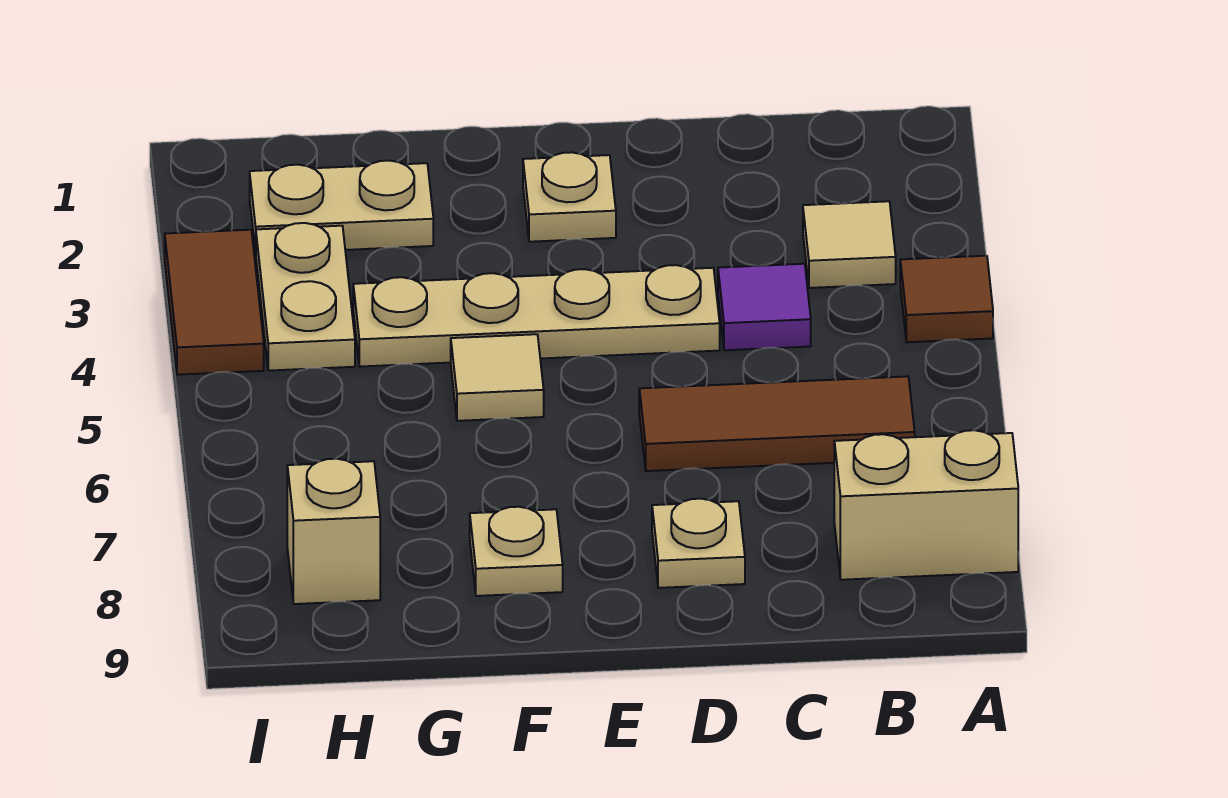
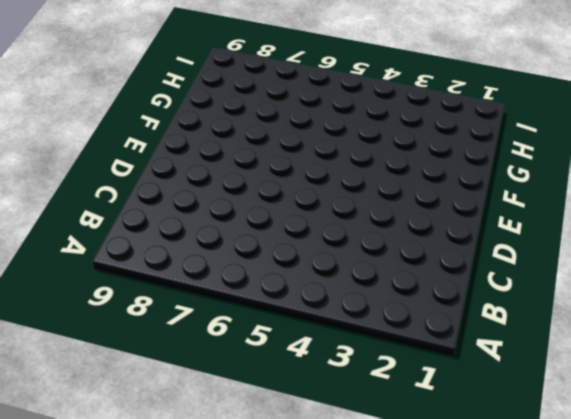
none -> brown 1x1 tile [900,256,993,342]
none -> tan 1x2 brick [834,430,1018,580]
none -> tan 1x1 tile [803,201,896,288]

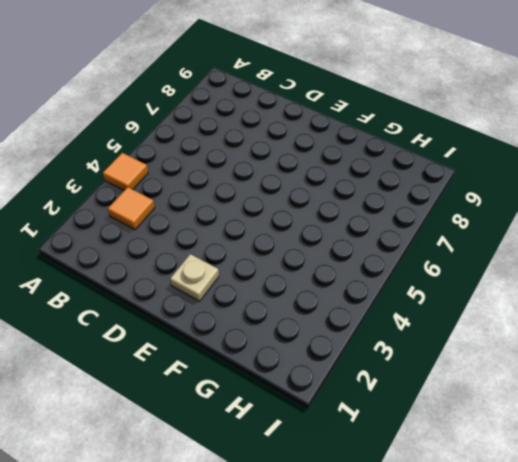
orange 1x1 tile [103,153,148,190] -> brown 1x1 tile [900,256,993,342]
orange 1x1 tile [108,187,155,230] -> tan 1x1 tile [803,201,896,288]
none -> tan 1x2 brick [834,430,1018,580]
none -> brown 1x3 tile [639,376,915,471]
none -> purple 1x1 tile [718,264,811,350]

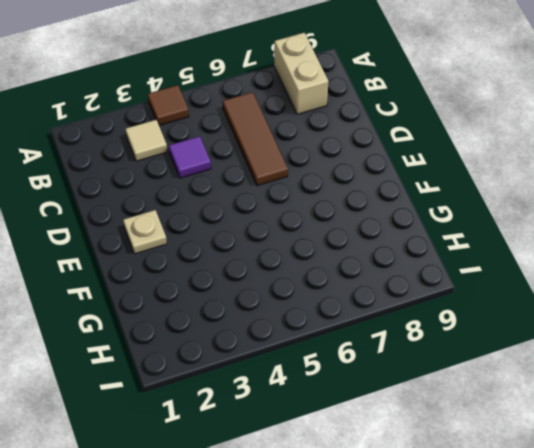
none -> tan 1x4 plate [353,265,720,367]
none -> tan 1x1 plate [652,499,745,588]
none -> tan 1x1 tile [451,334,544,421]

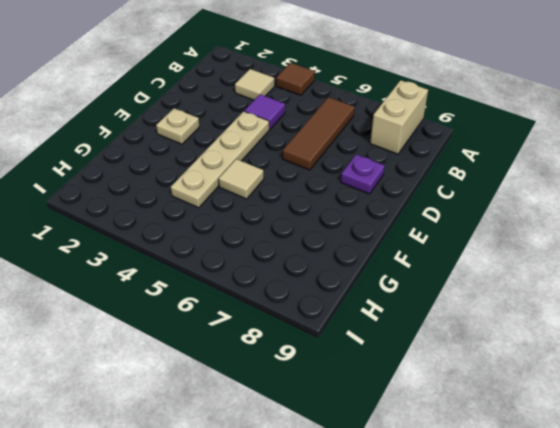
purple 1x1 plate [341,154,385,194] -> tan 1x1 plate [652,499,745,588]
none -> tan 1x1 plate [470,507,563,596]
none -> tan 1x2 plate [250,161,433,253]
none -> tan 1x2 plate [256,223,355,371]

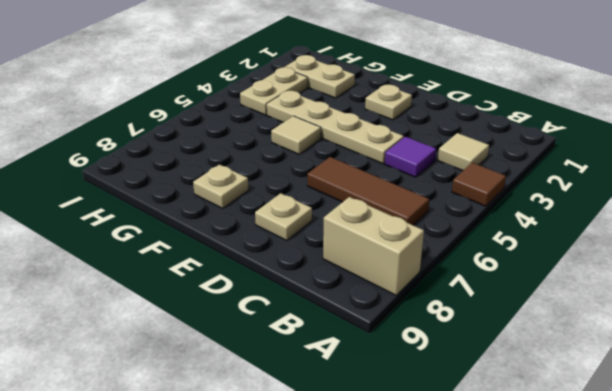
none -> tan 1x1 brick [287,459,380,604]
none -> brown 1x2 tile [165,230,264,375]

